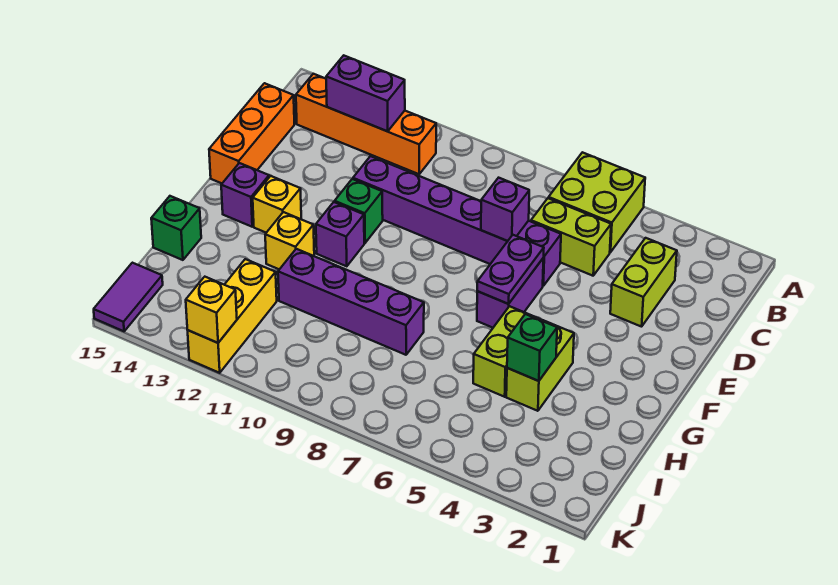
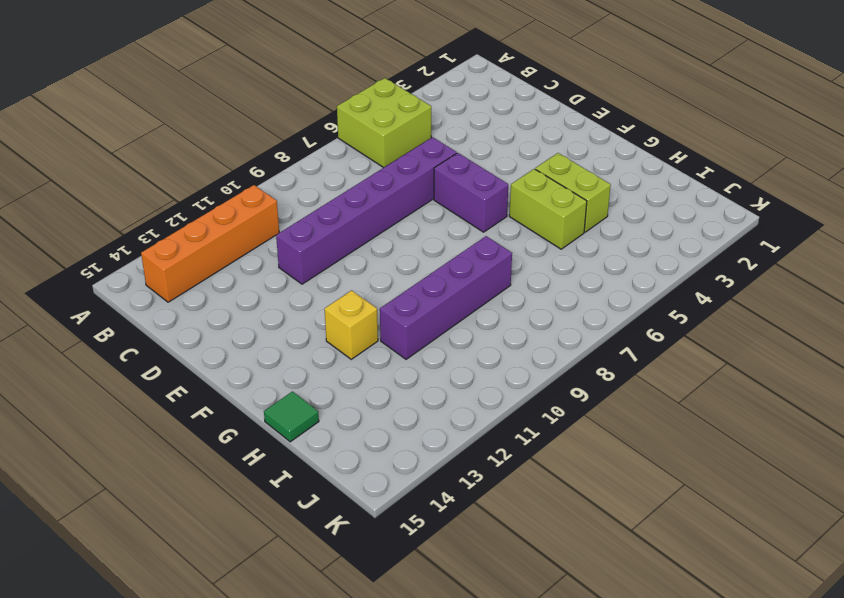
green 1x1 tile [264,391,319,442] -> green 1x1 brick [151,196,201,260]
none -> lime 1x2 brick [610,238,677,327]
none -> lime 1x2 brick [531,198,611,276]
none -> orange 1x3 brick [209,83,294,183]

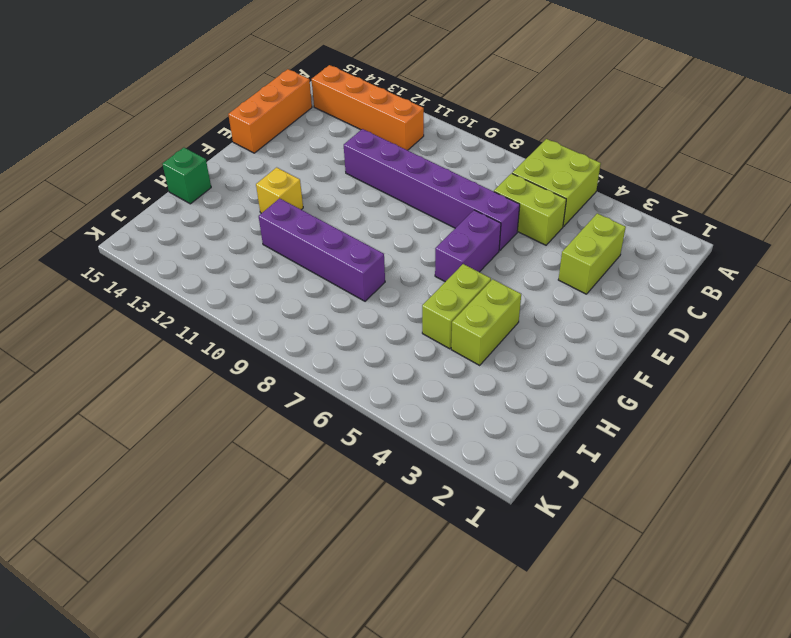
none -> green 1x1 brick [335,179,383,243]
none -> purple 1x1 brick [316,202,364,266]
none -> yellow 1x1 brick [253,176,301,233]

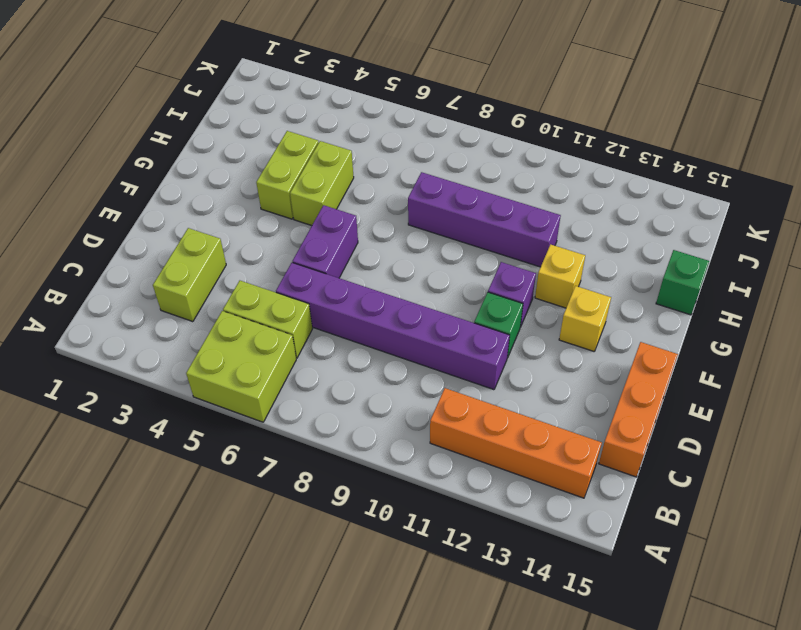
none -> purple 1x1 brick [221,163,269,227]
none -> yellow 1x3 brick [188,259,277,373]
none -> purple 1x2 tile [94,263,163,331]

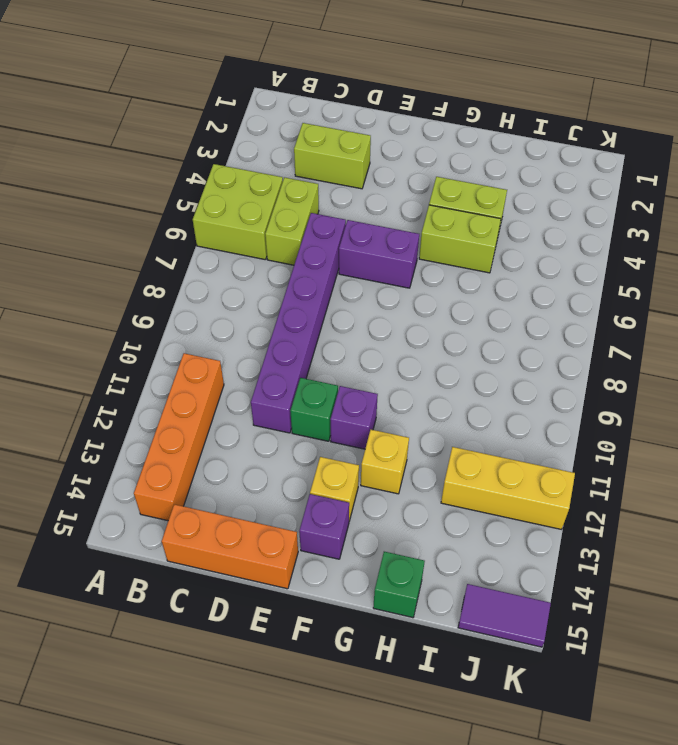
none -> purple 1x4 brick [278,249,424,355]
none -> purple 1x2 brick [326,55,405,131]
none -> purple 1x1 brick [481,178,529,241]

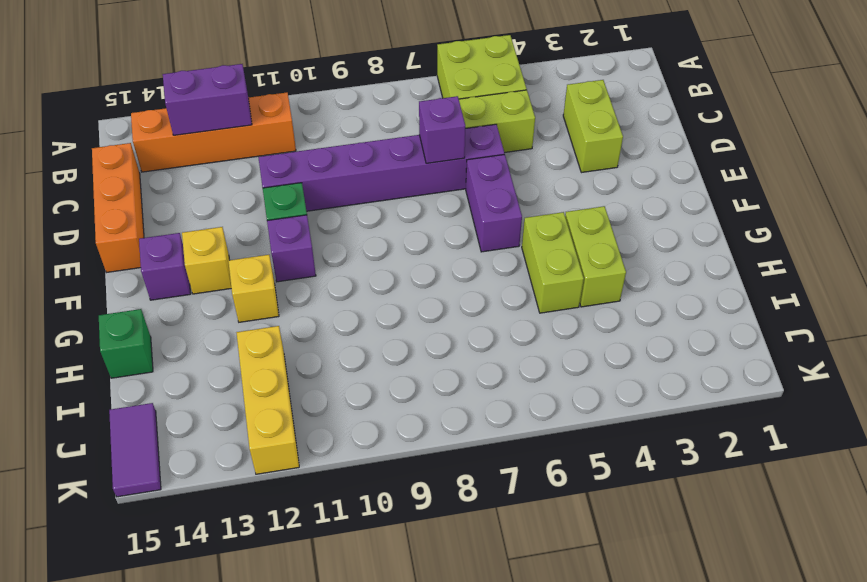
none -> purple 1x4 brick [278,249,424,355]
none -> purple 1x2 plate [477,235,544,304]
none -> green 1x1 brick [507,314,557,381]

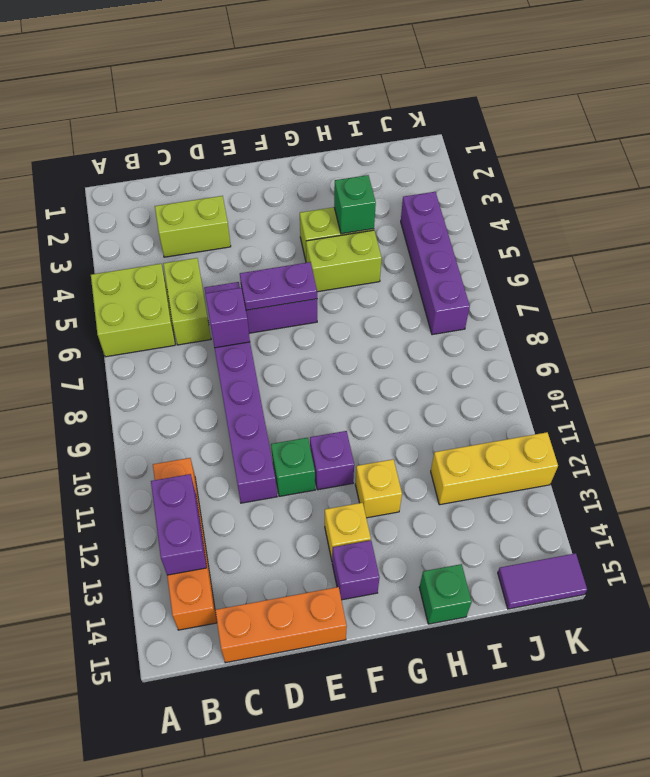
purple 1x4 brick [401,192,470,335] -> purple 1x4 brick moved to [278,249,424,355]
none -> yellow 1x1 brick [186,277,237,343]

